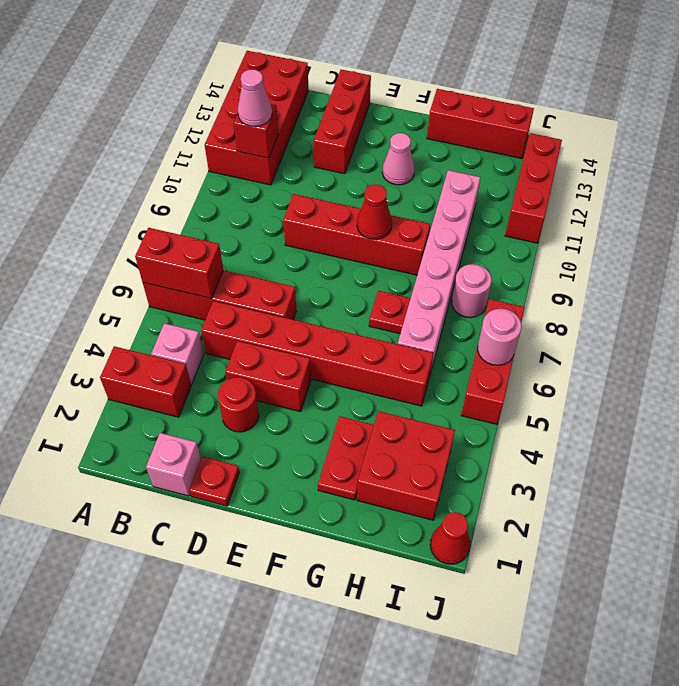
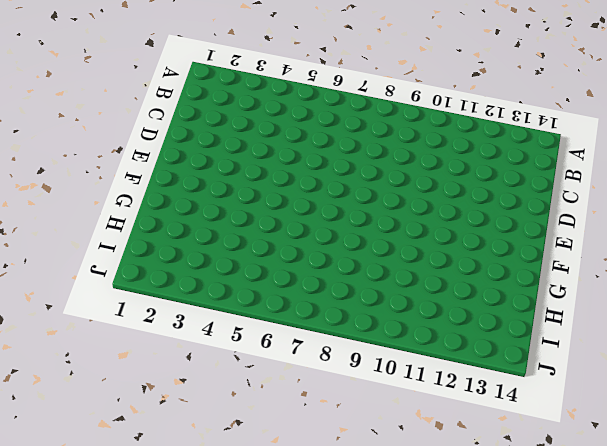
none -> red 1x2 brick [100,346,191,417]
none -> red 1x4 brick [143,270,296,320]
none -> red 2x4 brick [205,51,309,185]

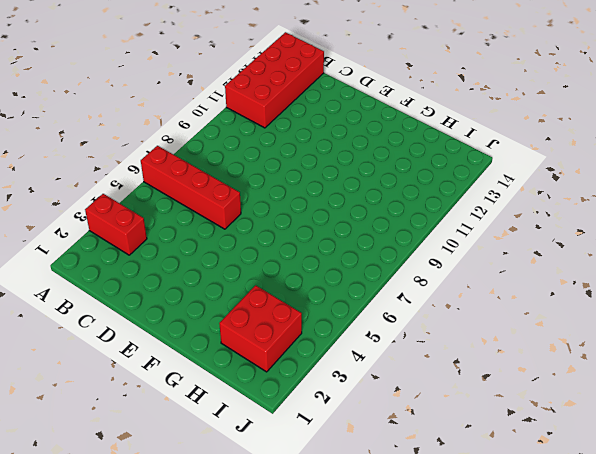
none -> pink 1x1 brick [151,323,204,385]
none -> pink 1x1 brick [146,433,201,496]
none -> red 1x6 brick [201,301,433,406]

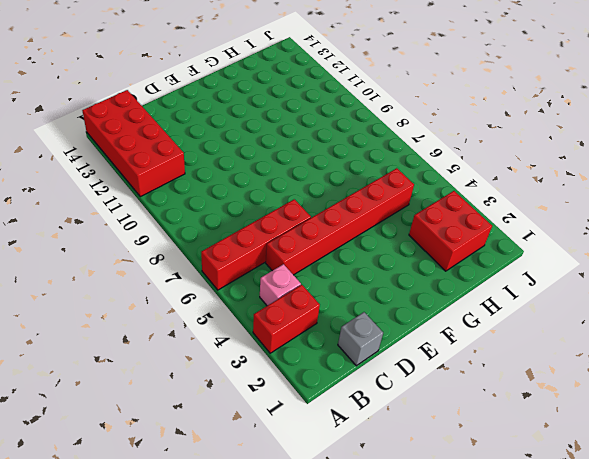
grey 1x1 brick [338,312,383,366] -> pink 1x1 brick [146,433,201,496]
none -> red 1x1 plate [189,456,239,506]
none -> red 1x1 round brick [218,377,259,432]
none -> red 1x2 brick [225,341,311,412]

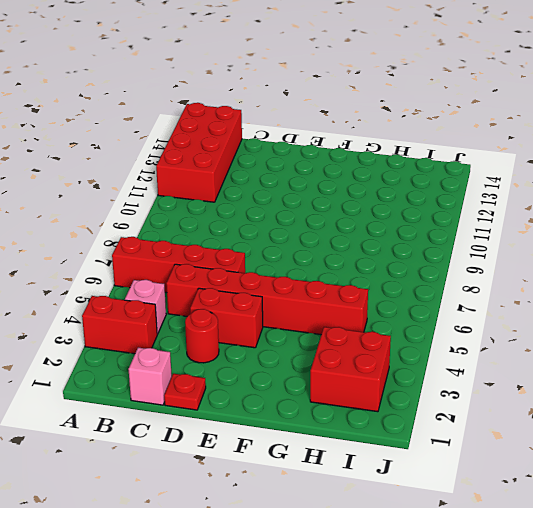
none -> red 1x4 brick [283,194,430,275]
none -> red 1x3 brick [314,70,371,174]
none -> pink 1x1 cone [382,133,415,185]

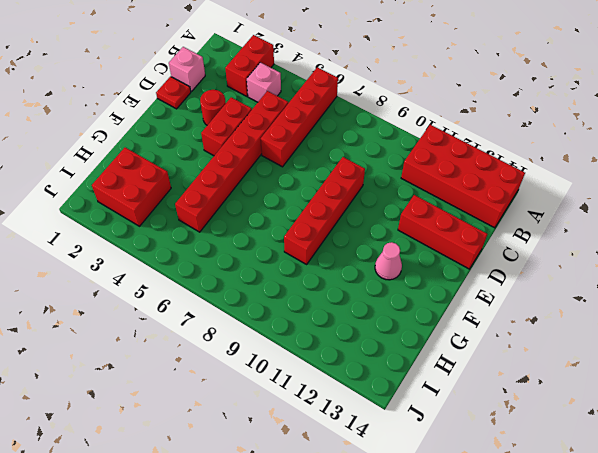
none -> red 1x2 plate [318,416,374,500]
none -> red 1x1 plate [369,291,411,334]
none -> red 1x3 brick [427,89,534,158]

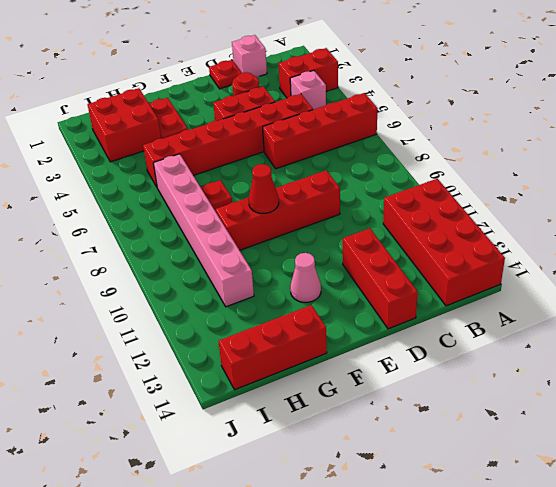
none -> pink 1x1 round brick [452,264,491,318]
none -> red 1x1 cone [430,512,470,564]
none -> red 1x3 brick [461,299,525,424]

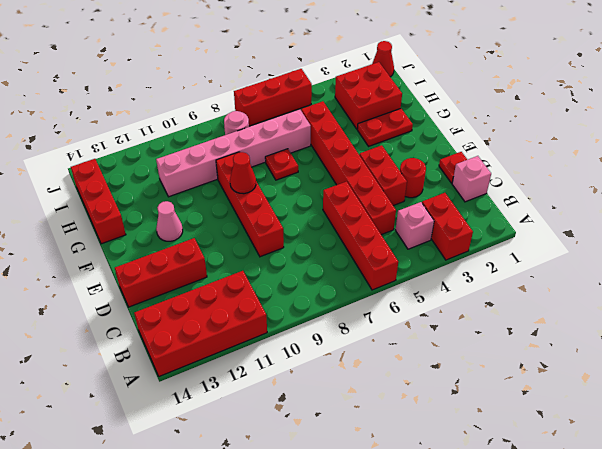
none -> red 1x3 brick [505,133,562,243]
none -> red 1x2 brick [135,228,223,299]
none -> red 1x1 brick [234,104,279,158]

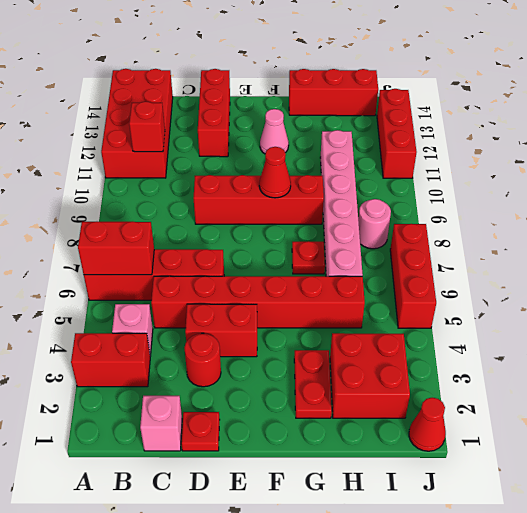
none -> pink 1x1 round brick [478,309,521,365]
none -> pink 1x1 cone [238,70,272,127]

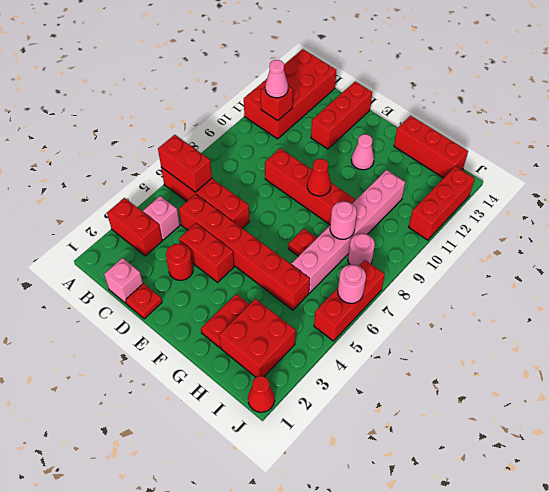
pink 1x1 round brick [330,201,357,239] -> none

